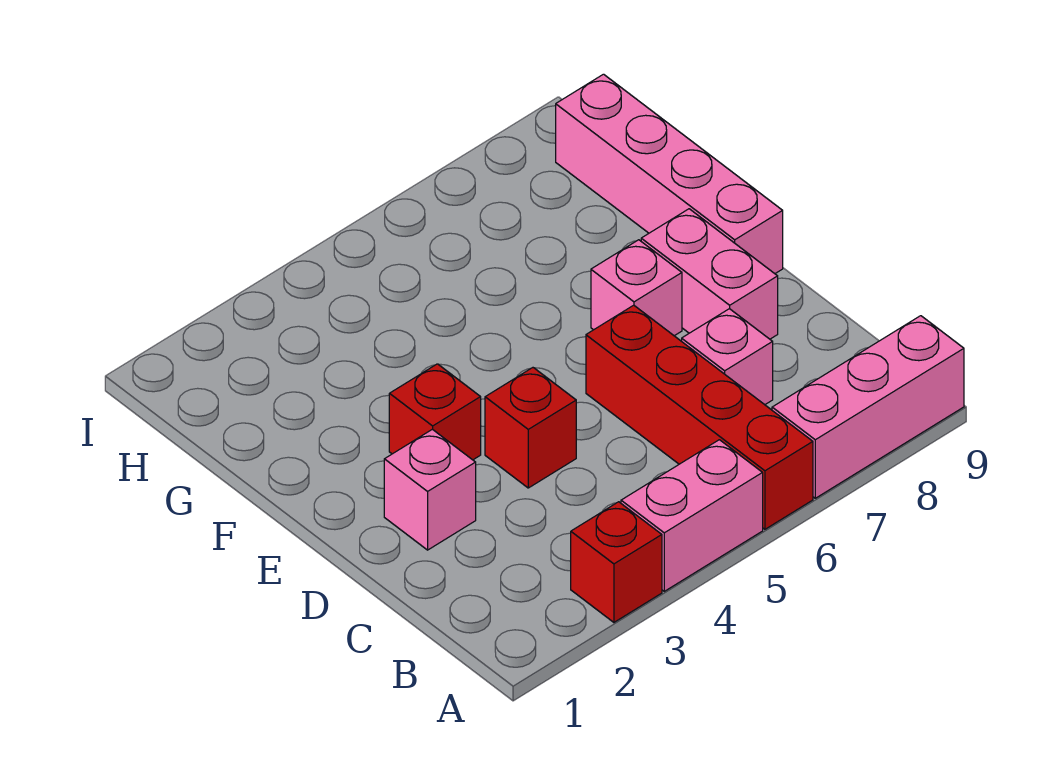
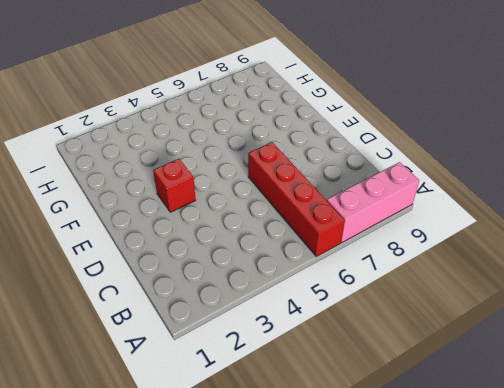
none -> red 1x1 brick [571,502,662,622]
none -> pink 1x2 brick [621,440,763,591]

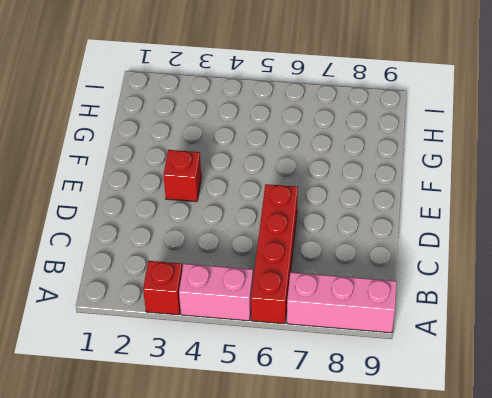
none -> pink 1x1 brick [682,309,773,405]
none -> pink 1x1 brick [384,429,476,550]

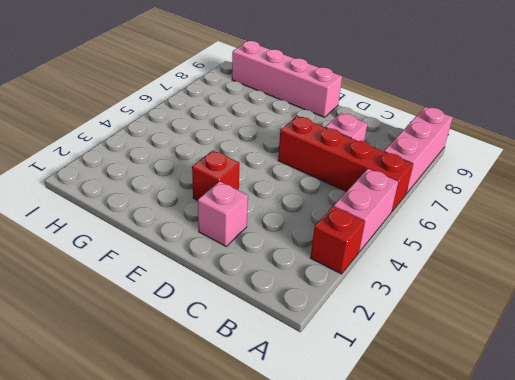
none -> red 1x1 brick [485,368,576,488]
none -> pink 1x2 brick [641,209,778,339]

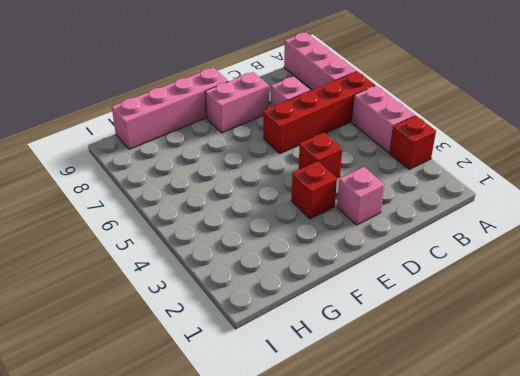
none -> pink 1x1 brick [591,240,682,336]

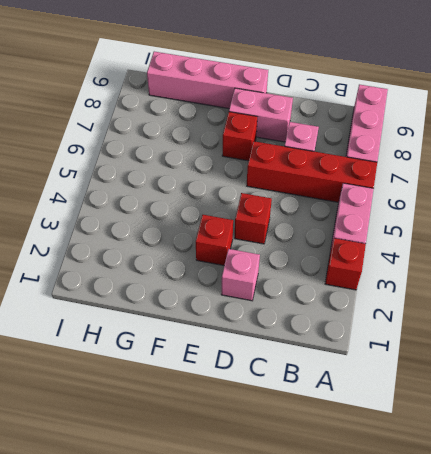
red 1x1 brick [222,112,257,161] -> pink 1x1 brick [591,240,682,336]

